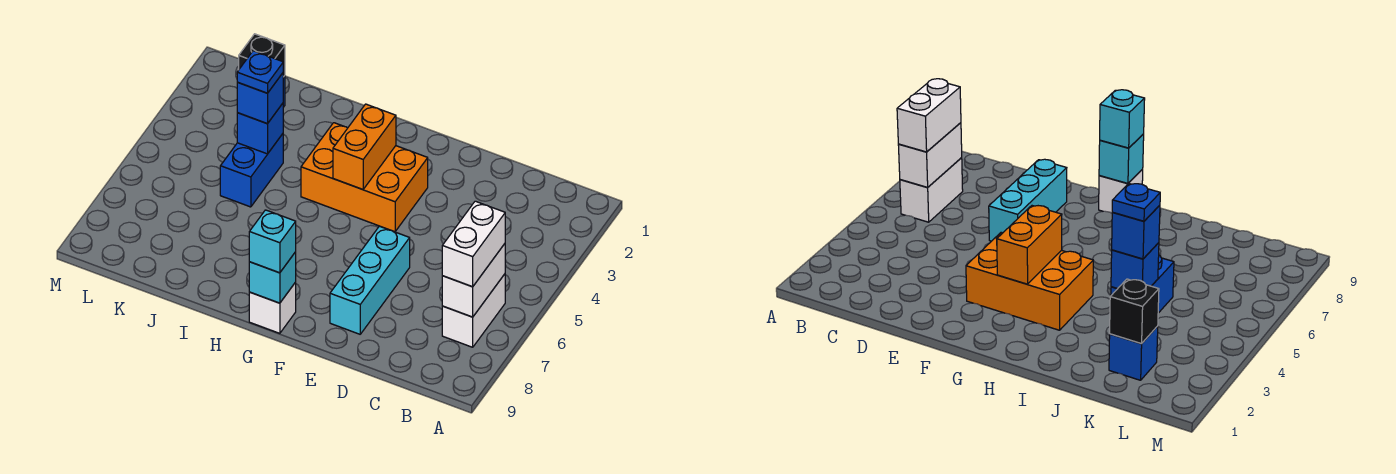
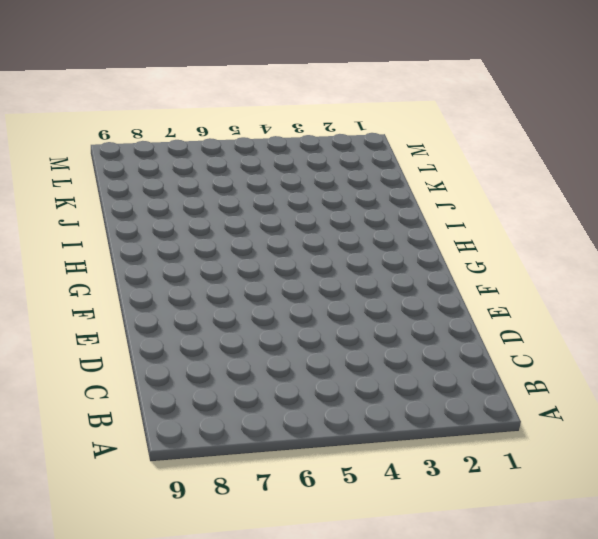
none -> white 1x2 brick [442,274,505,347]
none -> cyan 1x3 brick [330,226,410,334]
none -> orange 2x3 brick [301,123,428,232]

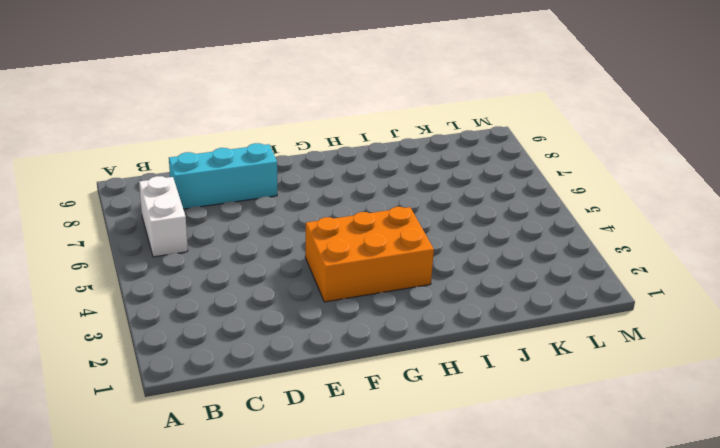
cyan 1x3 brick [169,143,277,209] -> cyan 1x3 brick turned to [330,226,410,334]
none -> white 1x1 brick [249,282,296,333]
none -> blue 1x2 brick [220,134,283,207]
none -> blue 1x1 brick [1109,326,1158,380]

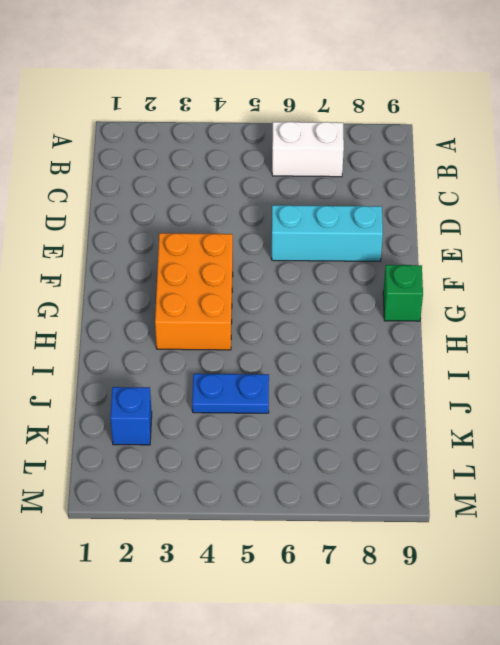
green 1x1 brick [383,265,423,321] -> white 1x1 brick [249,282,296,333]
blue 1x2 plate [192,374,269,413] -> blue 1x2 brick [220,134,283,207]
none -> white 1x2 brick [442,244,505,317]
none -> orange 1x2 brick [333,104,396,189]
none -> cyan 1x1 brick [249,252,296,303]

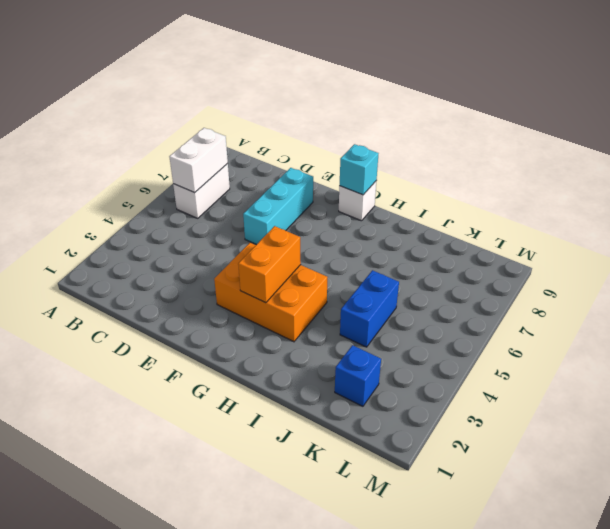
none -> blue 1x1 brick [237,103,283,154]
none -> black 1x1 brick [239,34,285,77]
none -> white 1x2 brick [442,201,505,287]

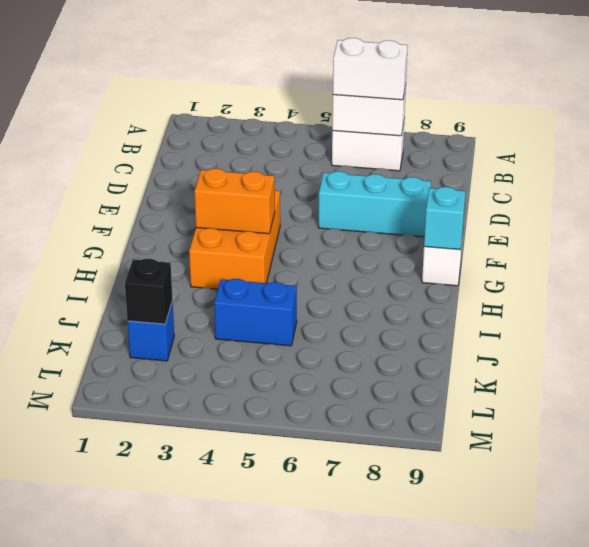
none -> blue 1x1 brick [237,103,283,154]
none -> cyan 1x1 brick [249,210,296,273]
none -> blue 1x1 brick [237,73,283,124]

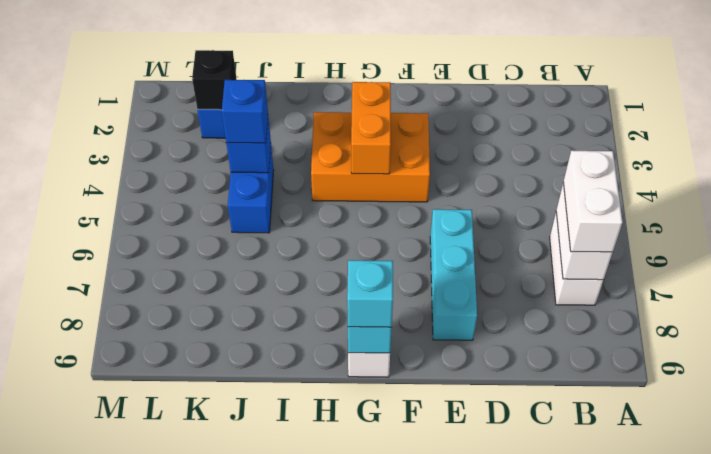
none -> blue 1x1 plate [237,51,283,93]

